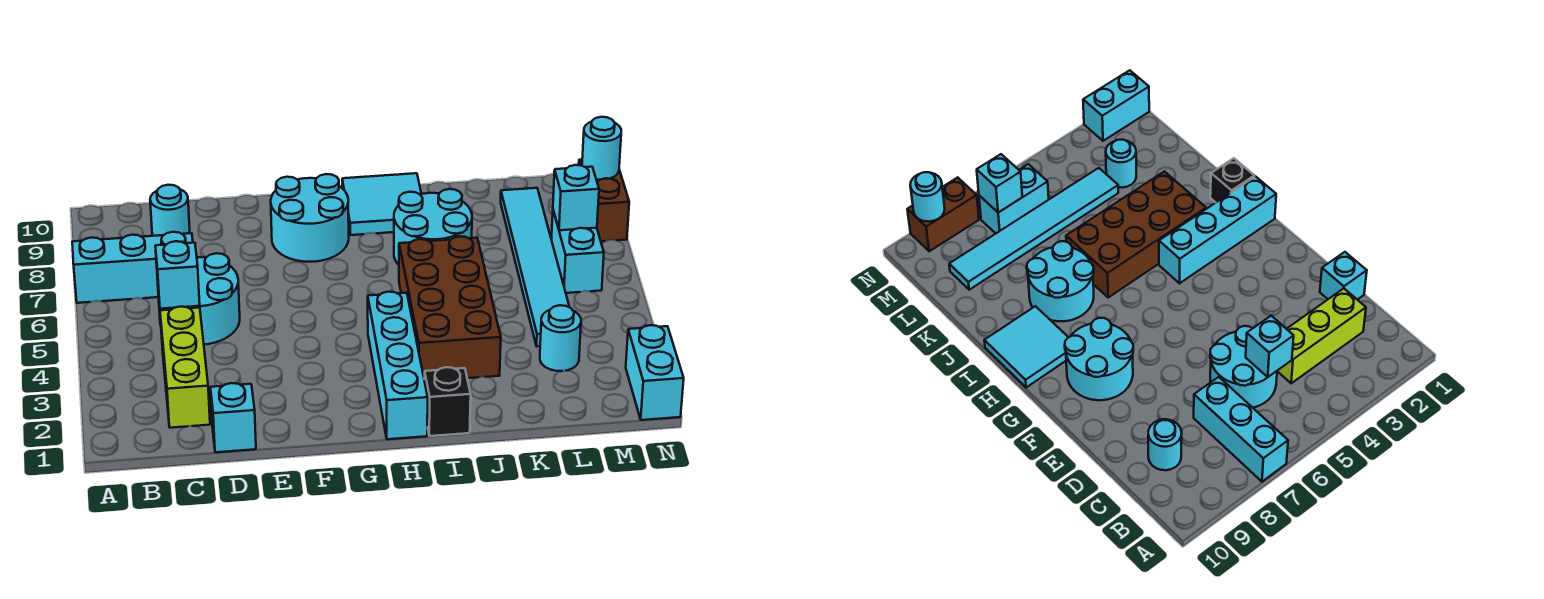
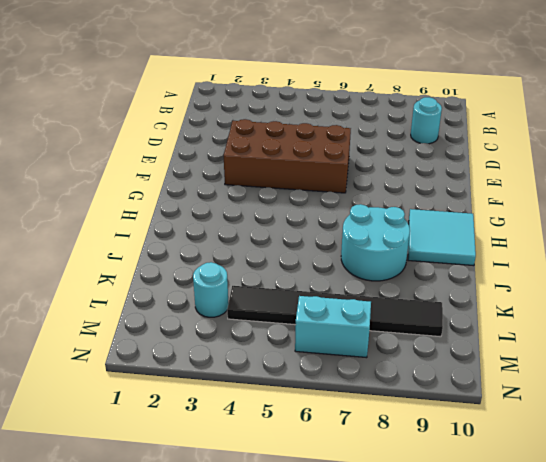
brown 2x4 brick [224,119,351,193] -> brown 2x4 brick moved to [399,236,501,378]
black 1x6 tile [227,286,443,337] -> cyan 1x6 tile [501,188,569,346]
none -> cyan 1x3 brick [72,232,193,303]
none -> lime 1x3 brick [160,307,210,428]
none -> cyan 2x2 round brick [158,253,240,345]

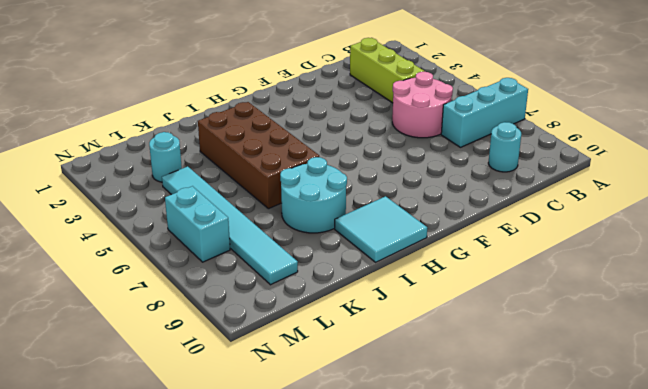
pink 2x2 round brick [392,72,453,138] -> cyan 2x2 round brick [158,253,240,345]
none -> cyan 1x1 brick [210,383,256,452]
none -> cyan 2x2 round brick [271,174,349,262]
none -> cyan 1x4 brick [368,292,428,439]

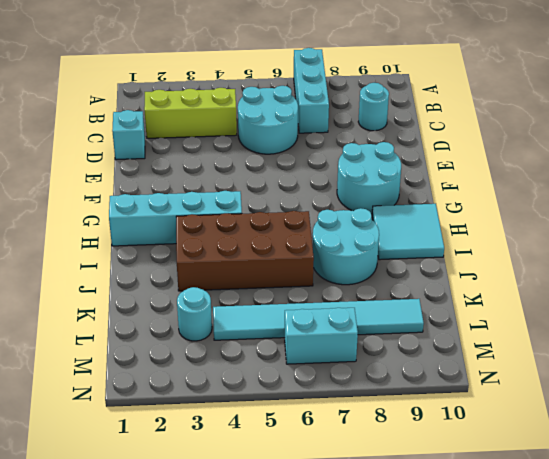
none -> black 1x1 brick [424,367,471,436]
none -> cyan 1x2 brick [626,325,684,420]
none -> brown 1x2 brick [579,160,629,241]

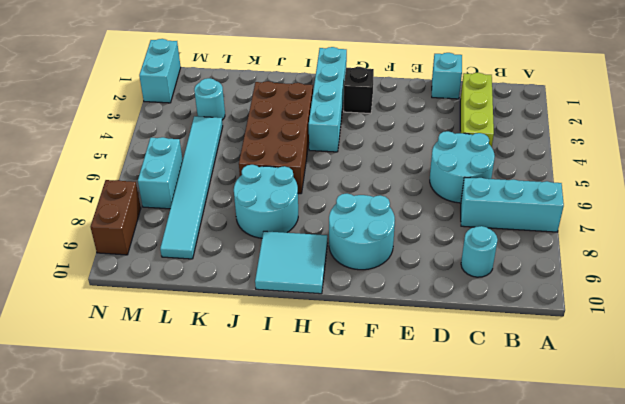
black 1x1 brick [344,67,374,114] -> black 1x1 brick moved to [424,367,471,436]
none -> cyan 1x1 brick [155,241,200,309]
none -> cyan 1x1 brick [553,165,599,230]
none -> cyan 1x1 round brick [582,117,621,180]

